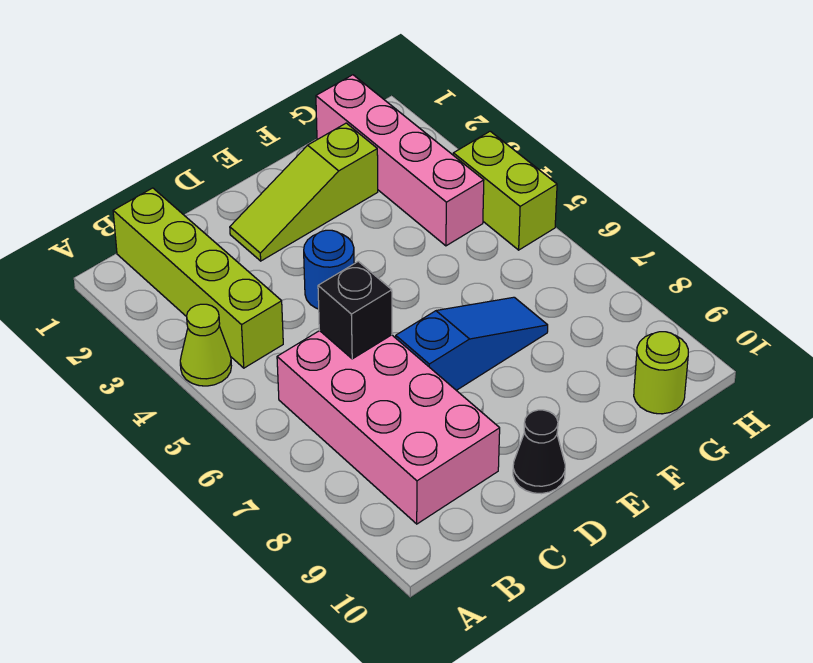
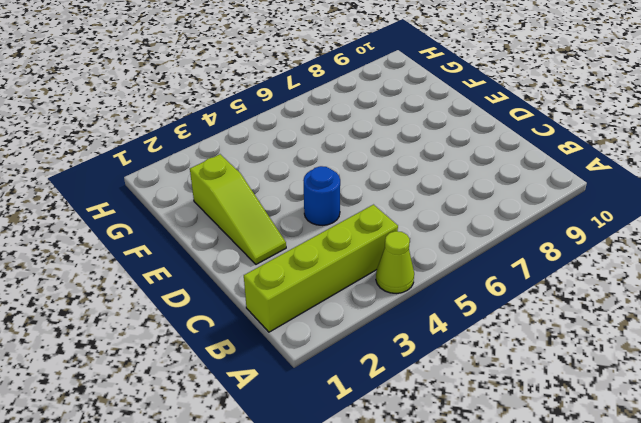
none -> pink 2x4 brick [277,331,500,524]
none -> blue 1x3 slope [396,297,548,390]

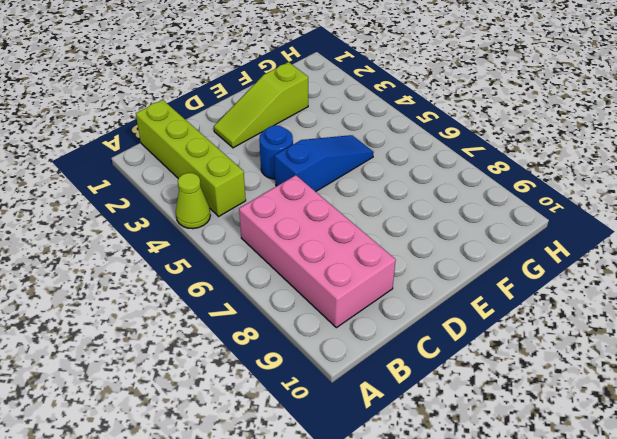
blue 1x3 slope [275,135,374,192] -> blue 1x3 slope moved to [396,297,548,390]
none -> black 1x1 cone [513,410,565,494]
none -> pink 1x4 brick [316,75,484,246]

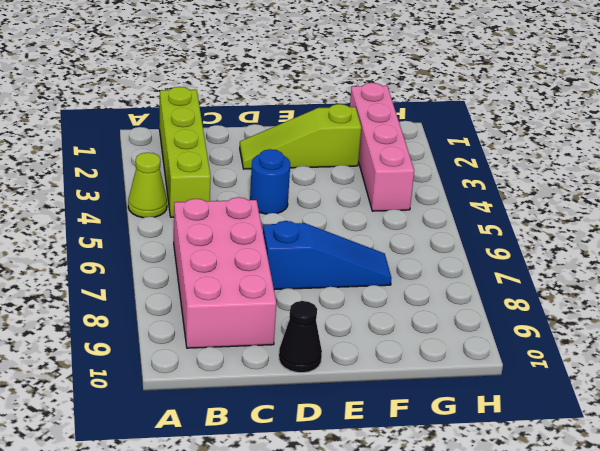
none -> lime 1x1 round brick [634,332,688,414]
none -> lime 1x2 brick [453,131,557,250]

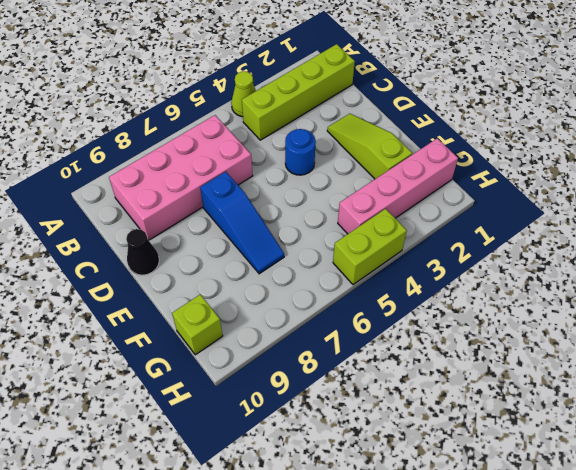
lime 1x1 brick [172,295,223,355] -> lime 1x1 round brick [634,332,688,414]
none -> black 1x1 brick [318,261,392,359]

